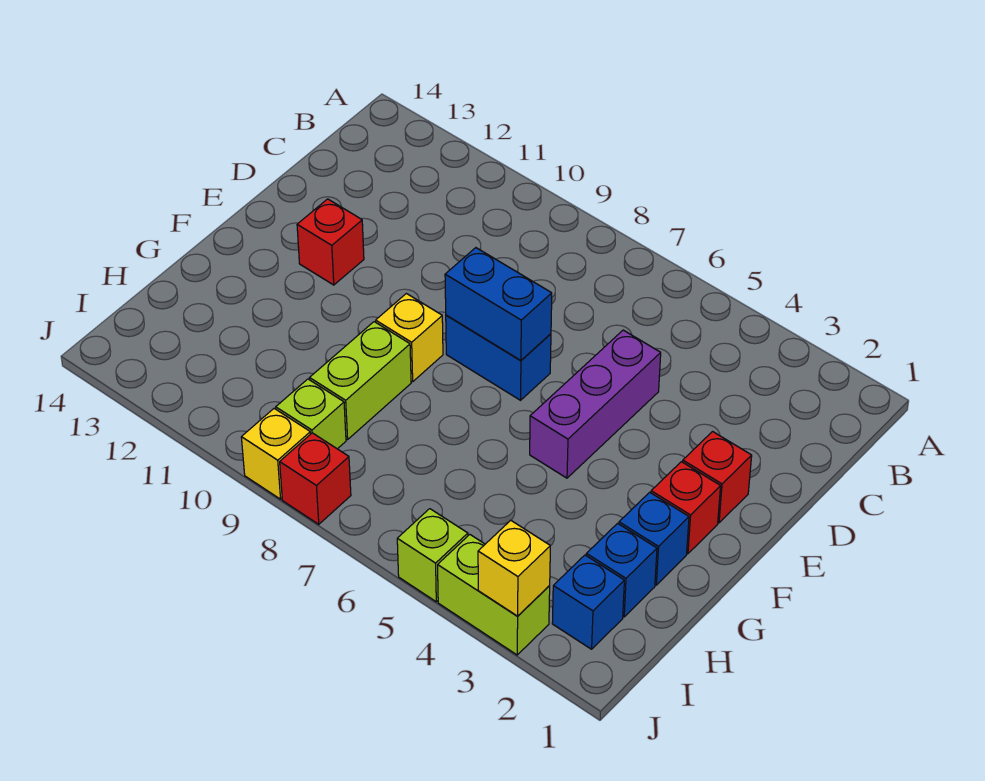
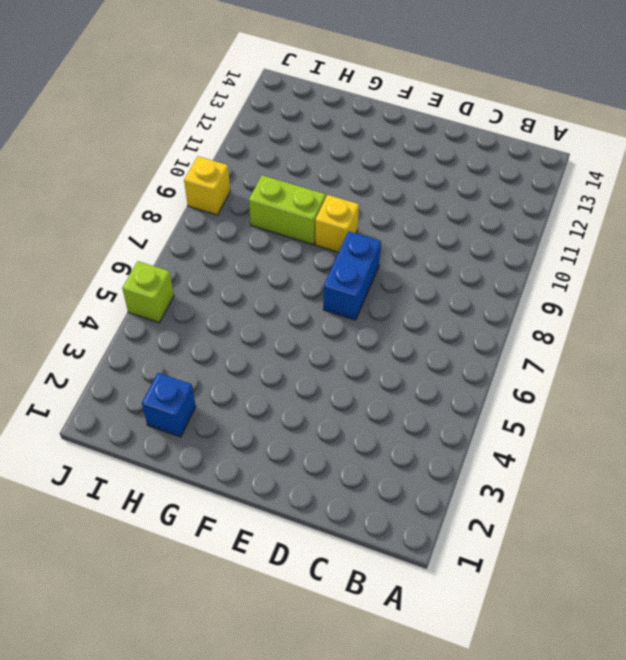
none -> purple 1x3 brick [530,330,661,478]
none -> red 1x1 brick [683,432,752,523]
none -> red 1x1 brick [297,199,364,285]

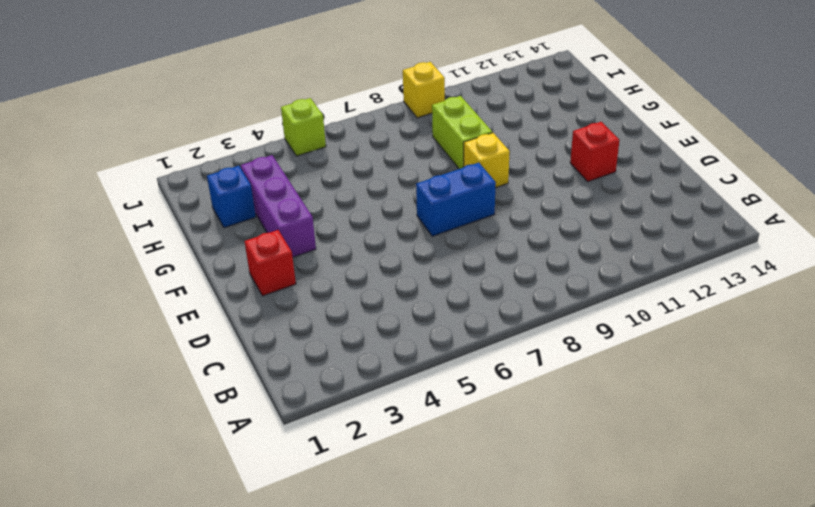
purple 1x3 brick [241,155,316,257] -> purple 1x3 brick moved to [530,330,661,478]
none -> red 1x1 brick [651,462,721,554]
none -> blue 1x1 brick [619,492,689,585]
none -> blue 1x1 brick [552,555,624,649]

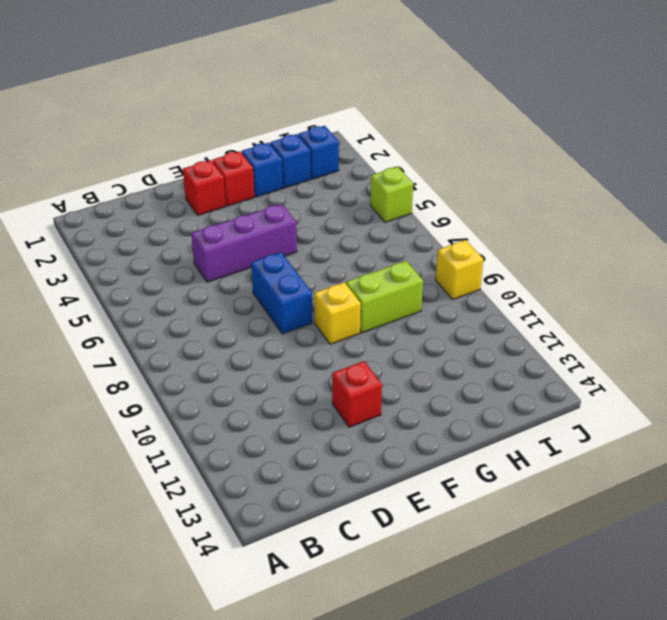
none -> lime 1x1 brick [276,379,346,449]
none -> lime 1x2 brick [438,535,550,655]
none -> red 1x1 brick [280,433,351,524]

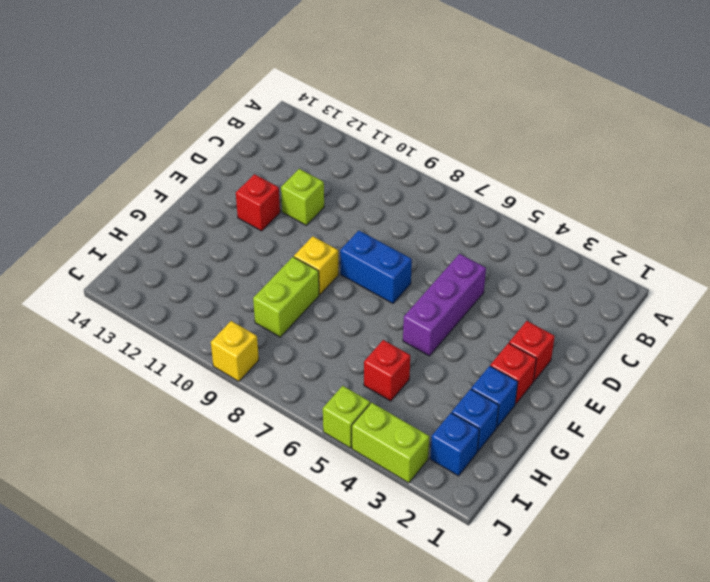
lime 1x1 brick [281,169,324,225] -> lime 1x1 brick moved to [276,379,346,449]
red 1x1 brick [364,340,410,401] -> red 1x1 brick moved to [280,433,351,524]
none -> blue 1x2 brick [445,248,552,360]
none -> yellow 1x1 brick [478,520,550,616]

